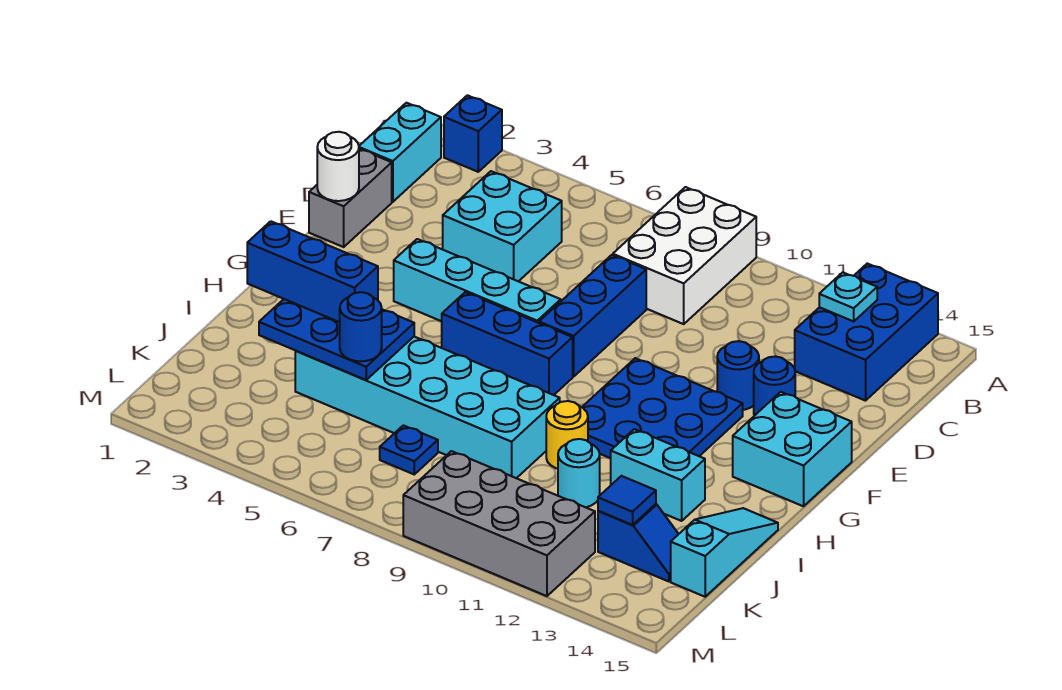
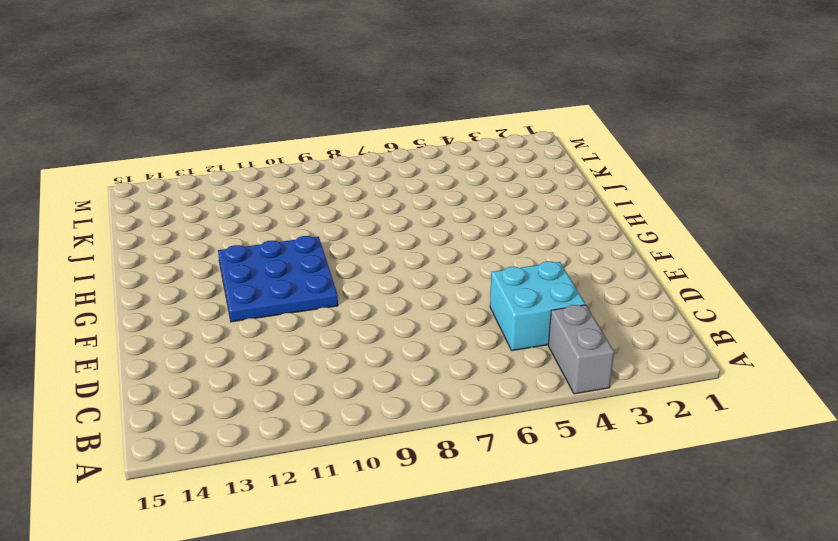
grey 1x2 brick [548,305,614,394] -> grey 1x2 brick moved to [309,149,392,247]
none -> blue 1x1 brick [444,95,502,172]
none -> white 2x3 brick [613,187,756,324]
none -> blue 2x3 brick [795,264,938,401]

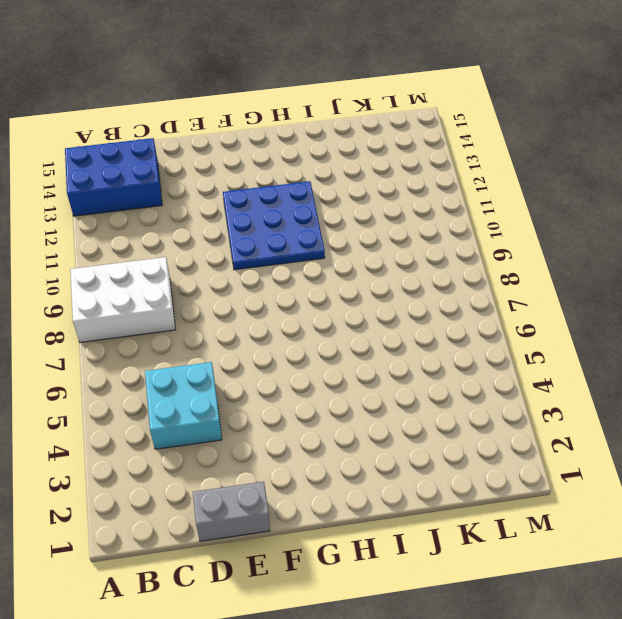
none -> blue 1x1 brick [444,95,502,172]
none -> cyan 1x2 brick [359,103,441,202]
none -> blue 1x3 brick [539,255,646,377]

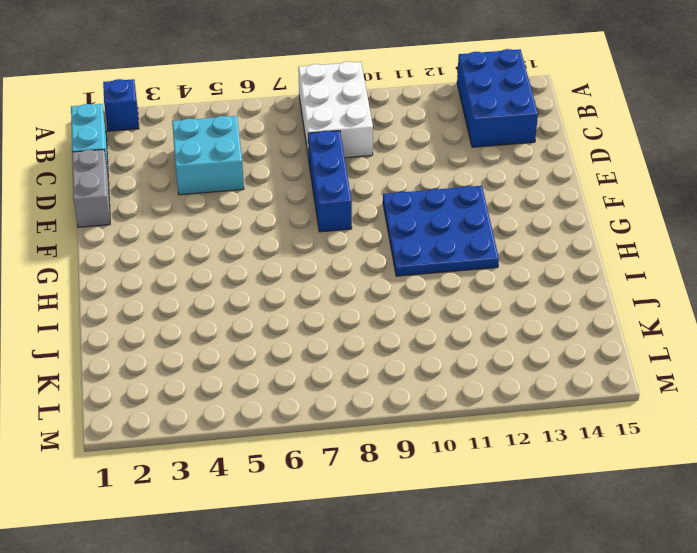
none -> blue 1x1 round brick [717,341,759,410]
none -> blue 1x1 round brick [754,356,795,416]
none -> cyan 1x4 brick [394,239,561,323]

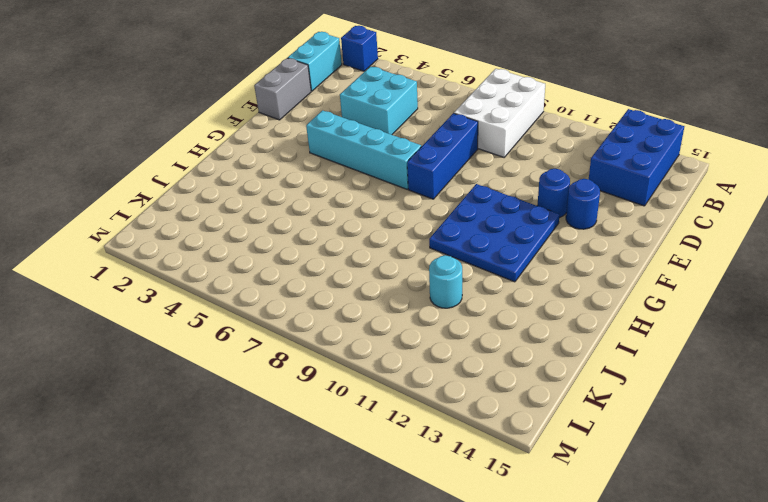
none -> cyan 2x2 brick [733,392,852,506]
none -> blue 1x3 brick [442,292,573,395]
none -> cyan 2x6 brick [295,337,560,478]

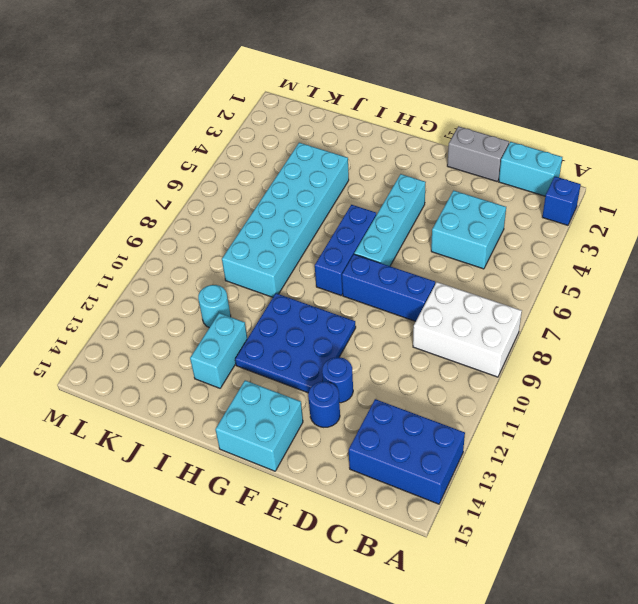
none -> yellow 1x1 round brick [546,401,588,469]
none -> cyan 1x3 slope [671,508,778,597]
none -> blue 1x1 plate [380,425,438,474]

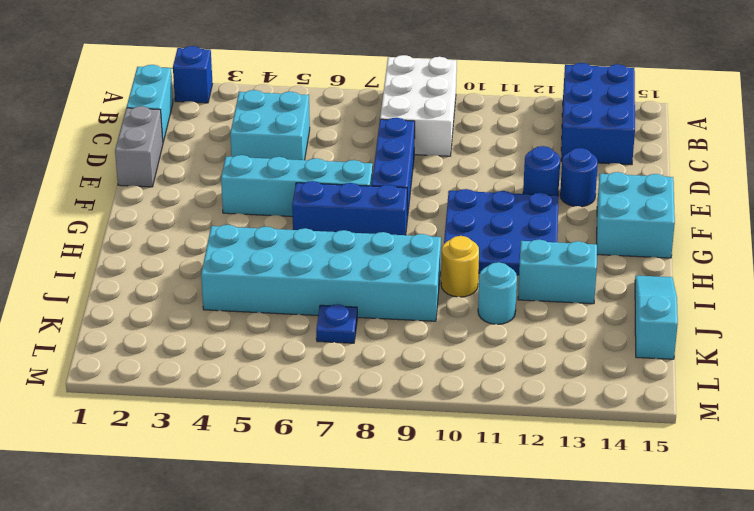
none -> blue 1x2 slope [598,504,678,582]
none -> grey 2x4 brick [403,451,595,596]
none -> cyan 1x1 plate [819,272,877,321]

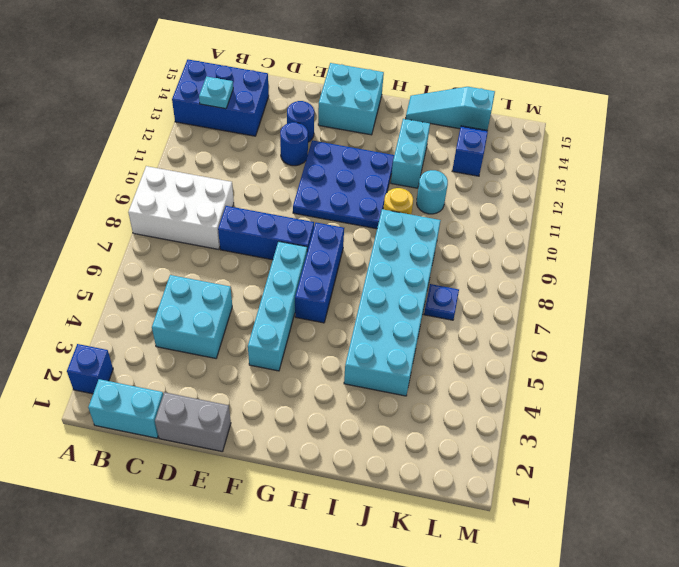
none -> grey 2x4 brick [403,451,595,596]
none -> white 1x1 round brick [317,132,359,201]
none -> blue 2x3 plate [259,299,414,380]

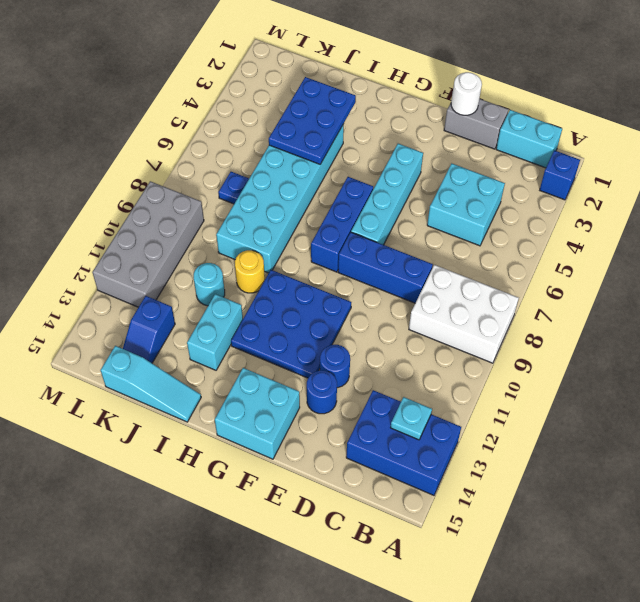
none -> blue 1x1 tile [598,476,656,525]
none -> blue 1x3 brick [247,221,378,322]
none -> blue 1x1 round brick [340,292,382,361]

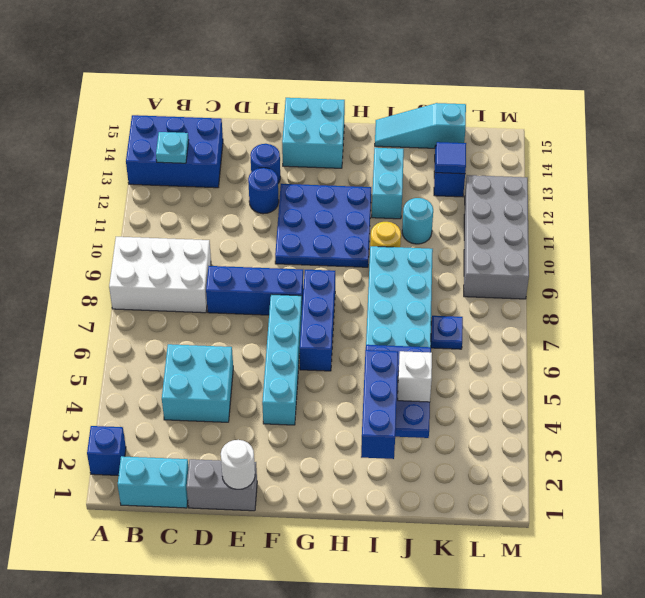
white 1x1 brick [398,351,432,402] -> none
none -> blue 1x1 round brick [340,292,382,361]

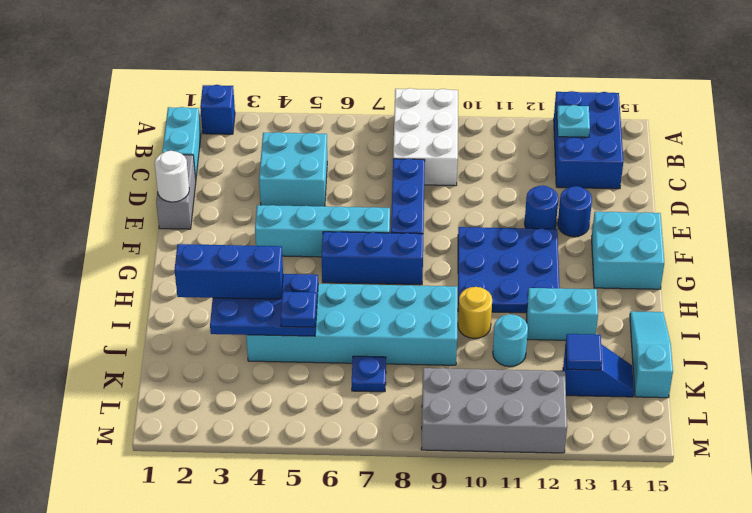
blue 1x1 plate [281,292,316,327] -> blue 1x1 round brick [340,292,382,361]

